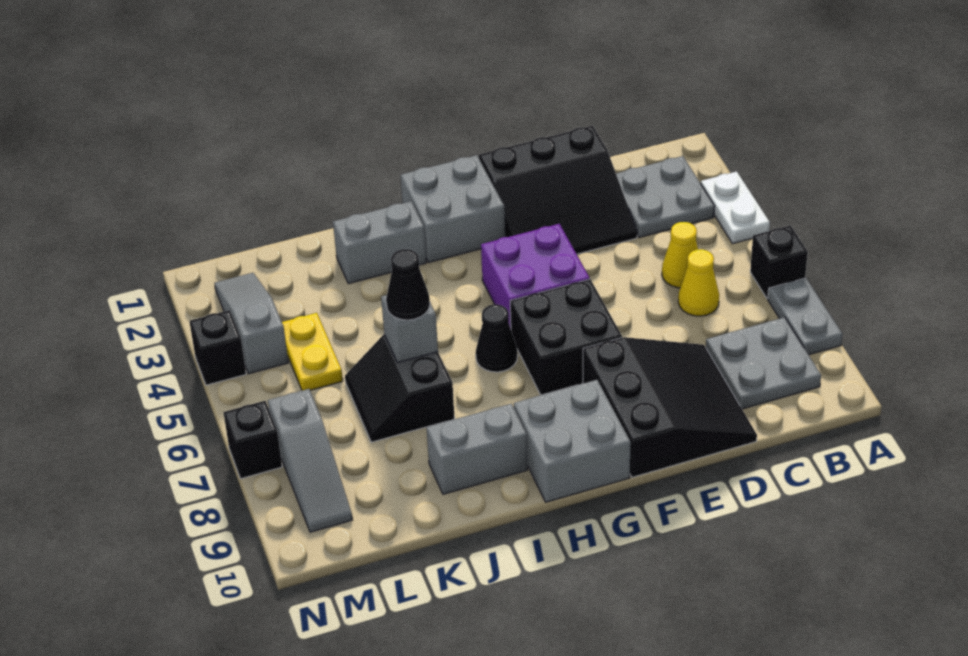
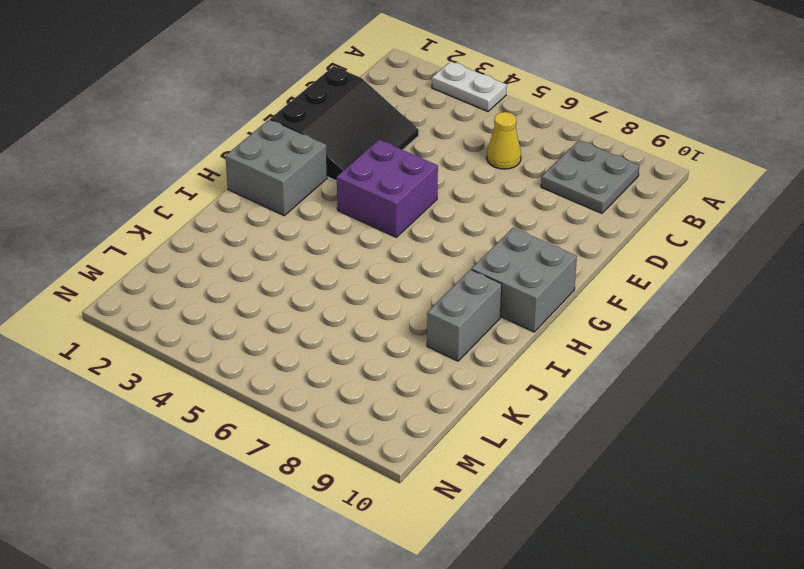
none -> black 1x1 brick [750,226,808,298]
none -> grey 1x2 plate [768,278,842,355]
none -> grey 2x2 plate [616,156,715,238]

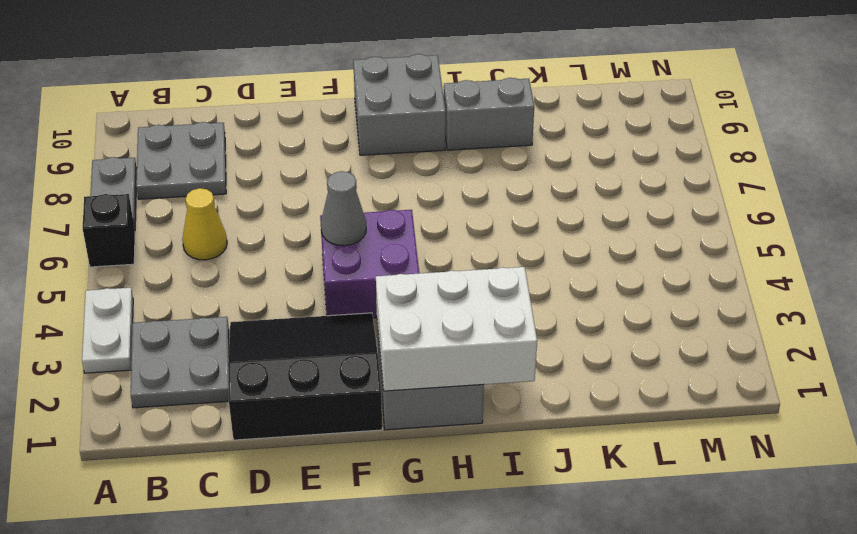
grey 1x1 cone [321,171,366,246] -> none
white 2x3 brick [376,267,537,391] -> none
none -> yellow 1x1 cone [662,222,698,288]
none -> black 3x3 slope [583,337,757,477]
none -> black 2x2 brick [510,279,622,395]

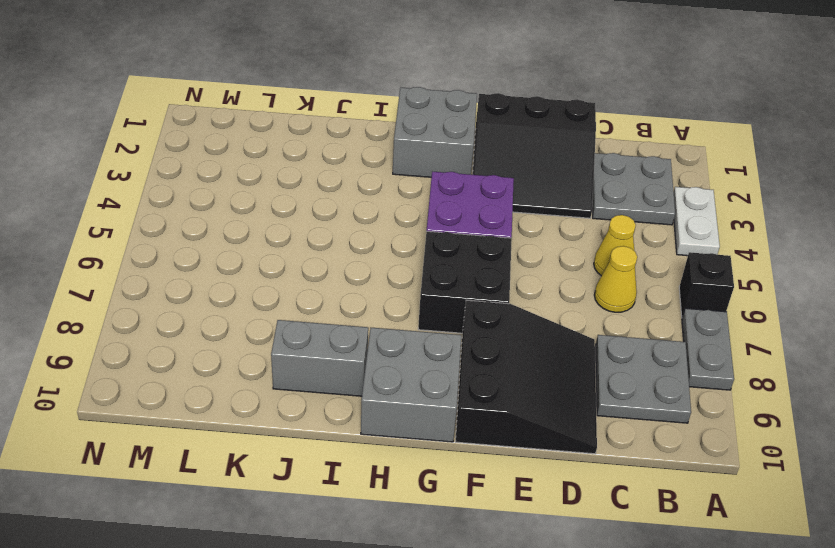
none -> black 1x1 cone [476,304,518,372]
none -> grey 1x2 brick [333,201,426,284]
none -> black 2x2 slope [345,335,455,442]

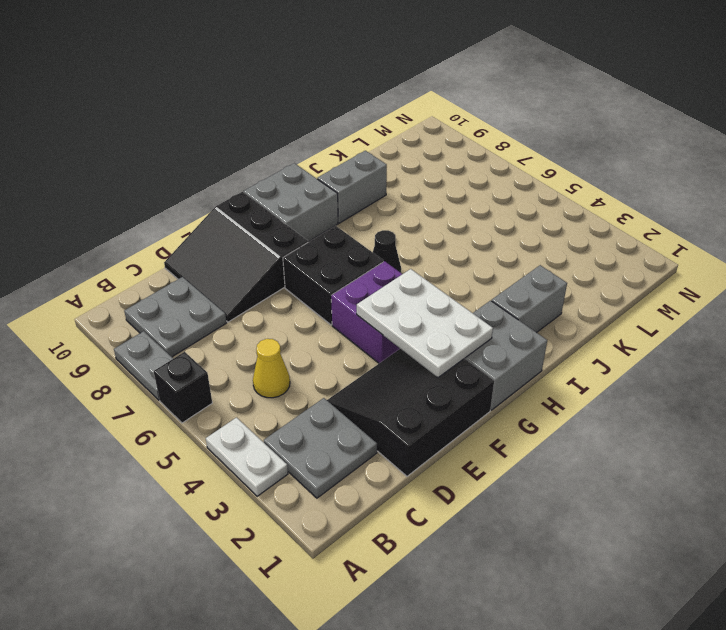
white 2x3 plate [357,269,493,378] -> none
none -> yellow 1x1 cone [678,249,719,316]
none -> black 2x2 slope [345,335,455,442]
none -> yellow 1x2 plate [282,313,343,390]

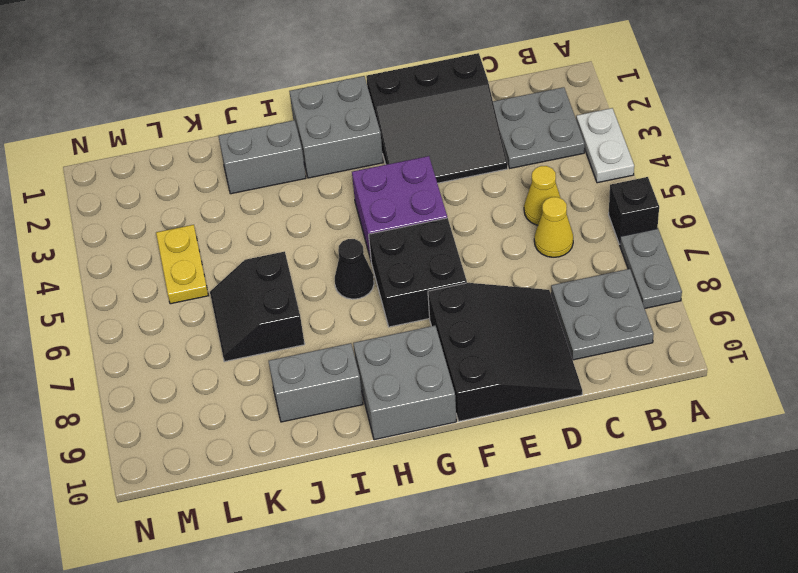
none -> grey 1x3 slope [214,273,288,374]
none -> grey 1x3 slope [268,389,352,532]
none -> black 1x1 brick [189,310,246,385]

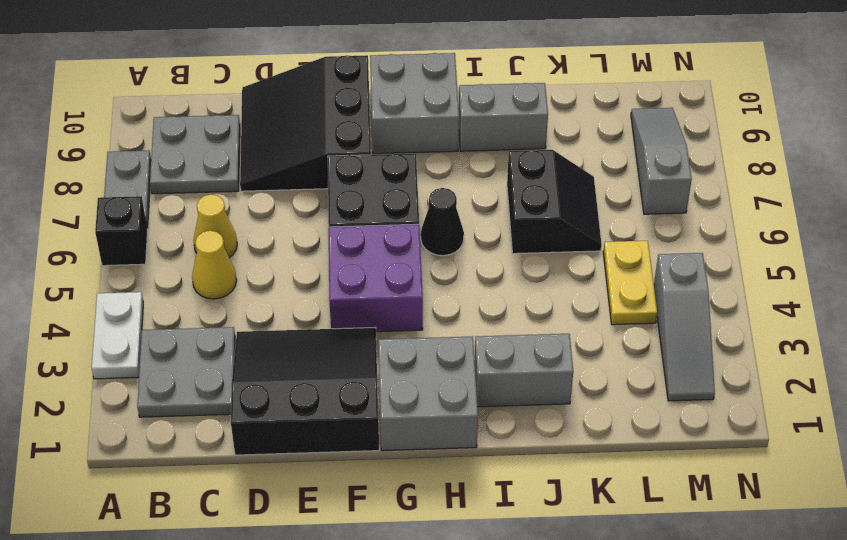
none -> black 1x1 brick [189,310,246,385]
none -> black 1x1 brick [223,401,282,479]
none -> grey 1x1 brick [381,295,438,363]

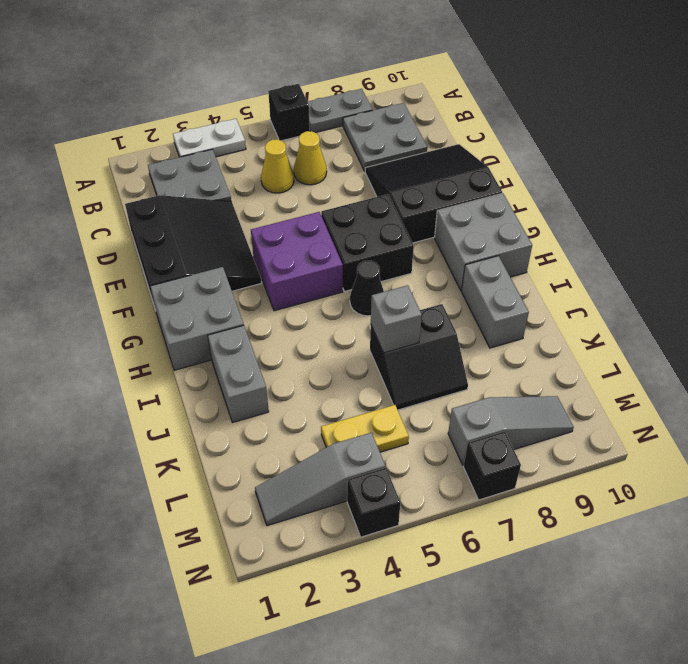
none -> black 1x1 cone [386,249,430,320]

